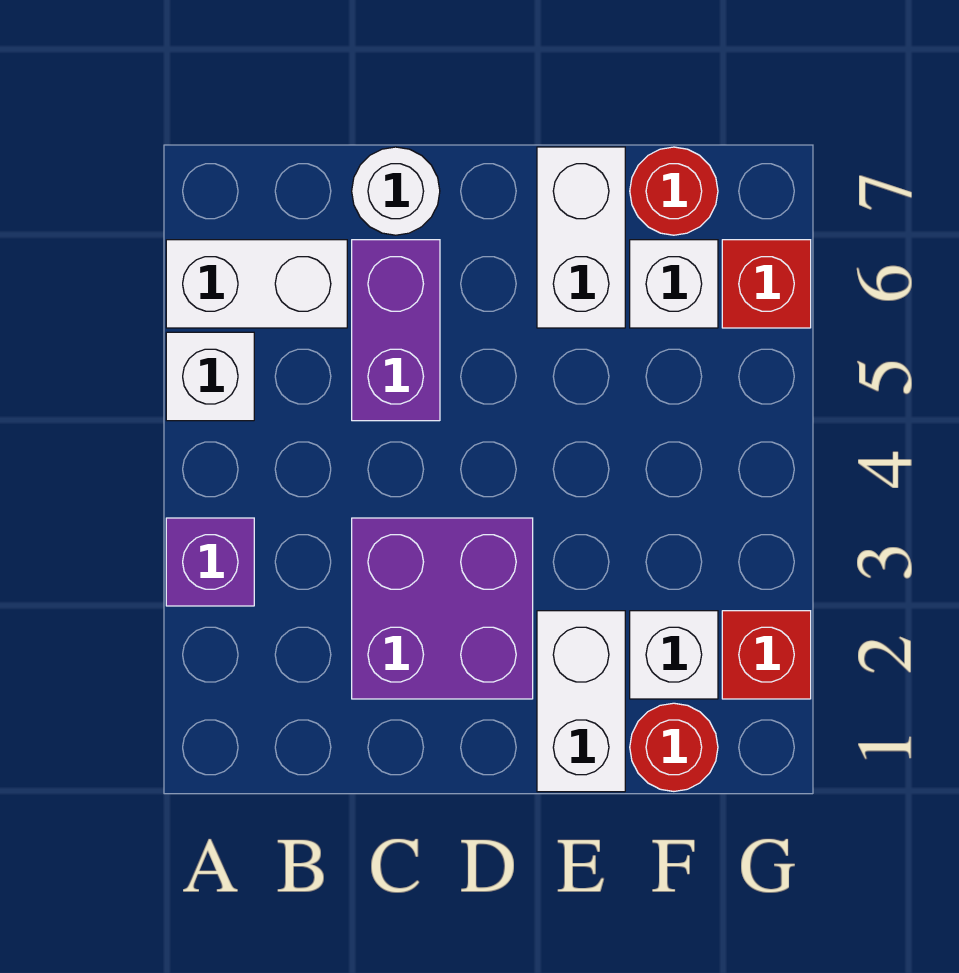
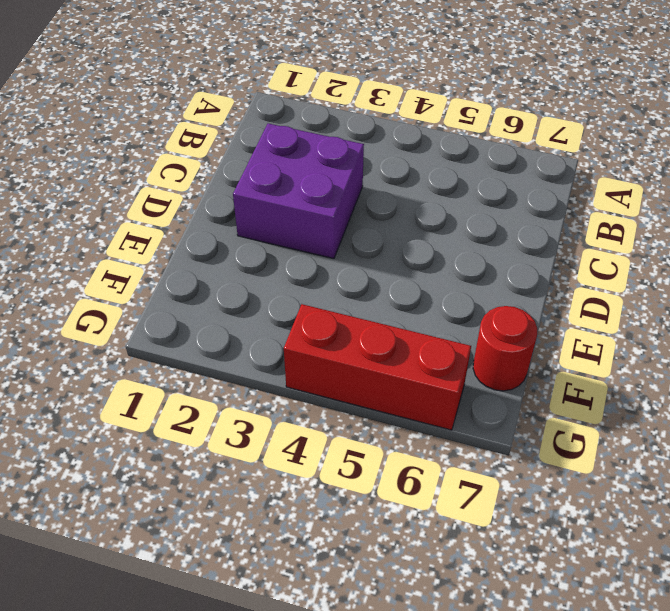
red 1x3 brick [284,304,471,430] -> red 1x1 brick [722,240,811,328]
none -> purple 1x1 brick [166,518,254,606]
none -> white 1x1 brick [166,332,254,421]
none -> white 1x2 brick [166,240,347,328]

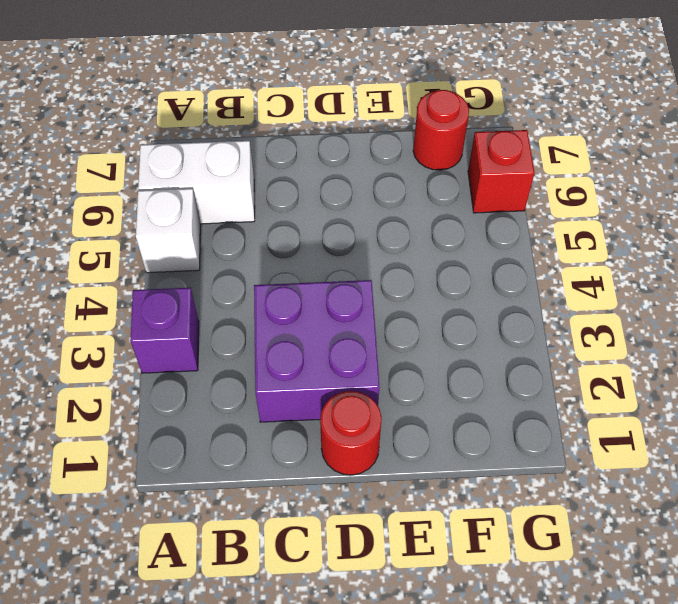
red 1x1 round brick [320,391,382,475] -> red 1x1 round brick moved to [630,703,718,791]
none -> purple 1x2 brick [352,240,440,421]
none -> white 1x1 round brick [352,147,440,235]
none -> white 1x2 brick [537,611,625,792]

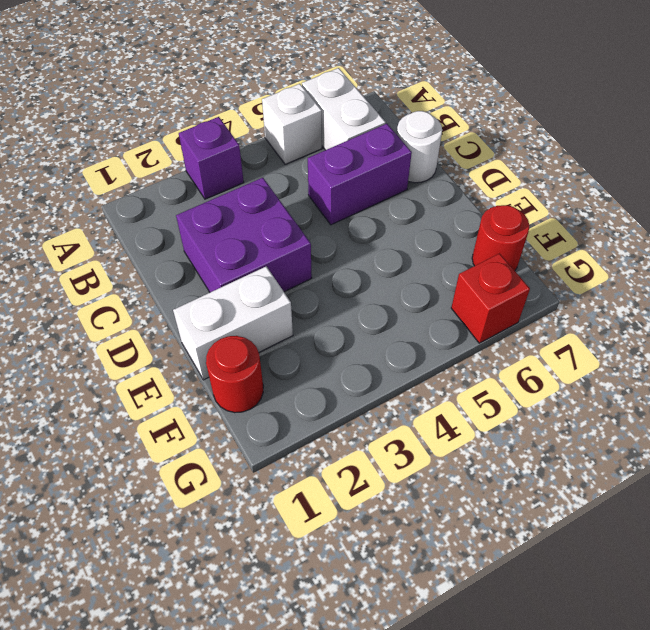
none -> white 1x2 brick [537,147,625,328]
none -> white 1x1 brick [630,611,718,699]
none -> white 1x1 brick [630,240,718,328]

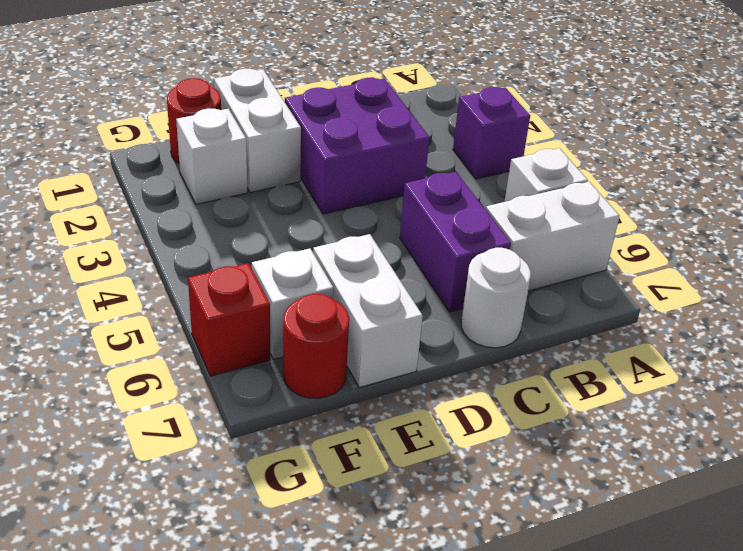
none -> red 1x1 brick [722,611,811,699]

